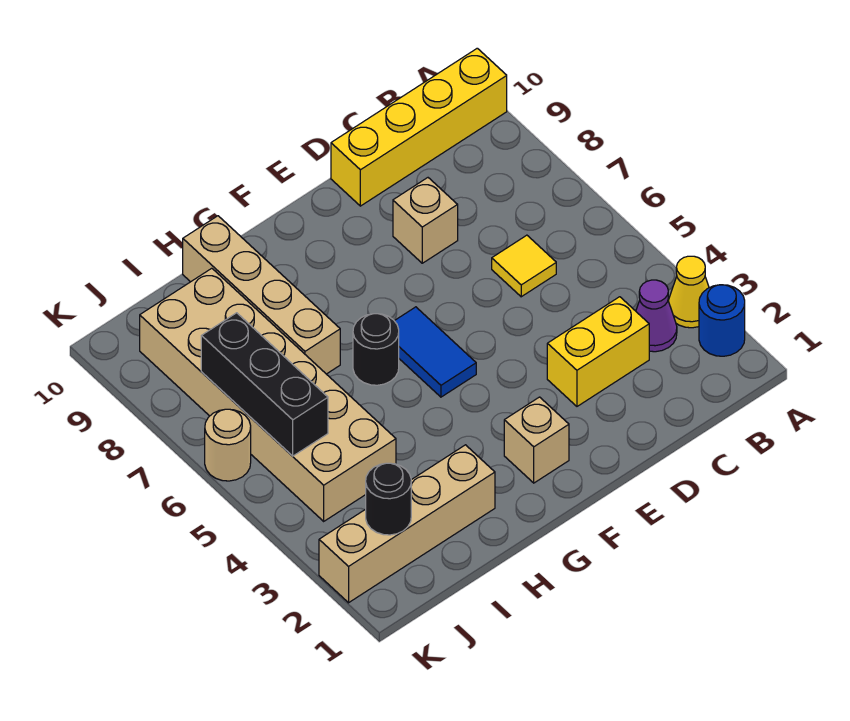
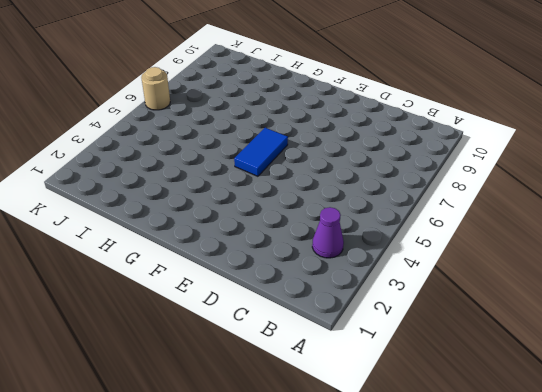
none -> blue 1x1 round brick [699,285,745,356]
none -> yellow 1x1 cone [669,256,709,328]
none -> yellow 1x4 brick [331,48,507,206]

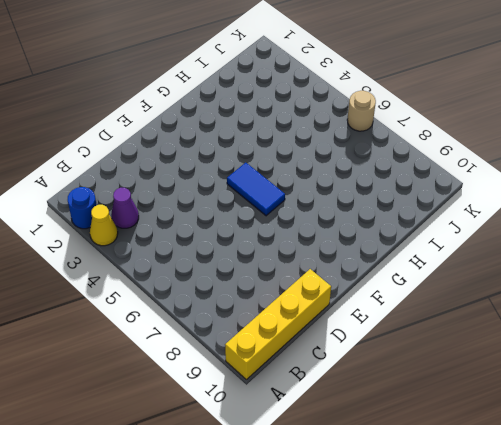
none -> yellow 1x2 brick [547,297,649,406]
none -> yellow 1x1 tile [492,235,556,297]
none -> tan 1x1 brick [393,178,458,263]

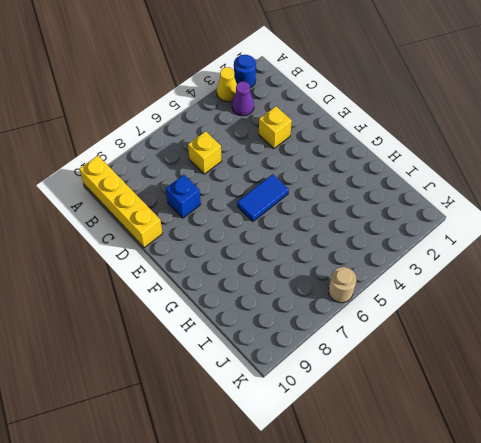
yellow 1x1 brick [188,131,222,174] -> yellow 1x1 tile [492,235,556,297]
yellow 1x1 brick [259,106,292,149] -> yellow 1x2 brick [547,297,649,406]
blue 1x1 brick [166,175,201,218] -> tan 1x1 brick [393,178,458,263]
none -> tan 1x1 brick [504,397,569,483]
none -> black 1x1 round brick [353,314,399,385]
none -> tan 1x4 brick [319,445,495,603]

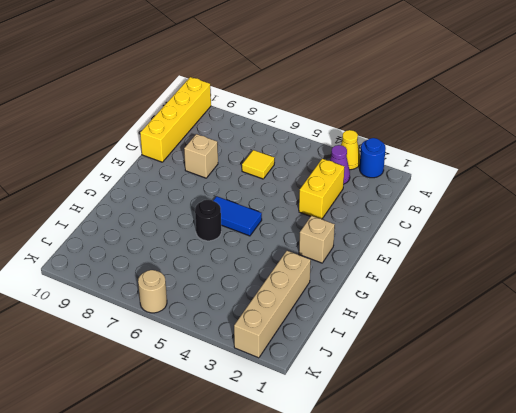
none -> tan 1x4 brick [183,216,340,374]
none -> tan 2x6 brick [140,268,396,521]
none -> black 1x1 round brick [366,463,411,535]

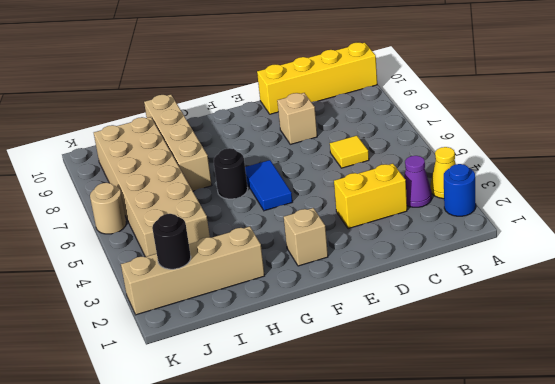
none -> black 1x3 brick [201,313,328,456]

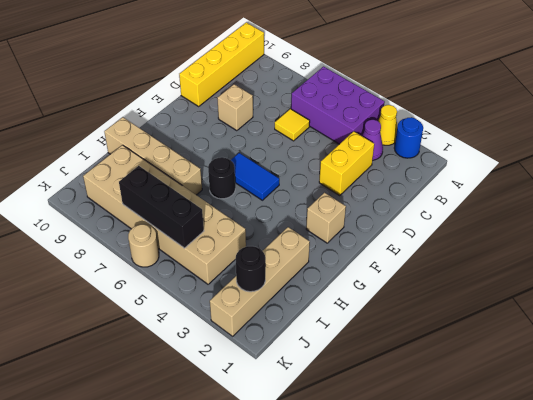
purple 2x3 brick [291,67,385,144] -> none

